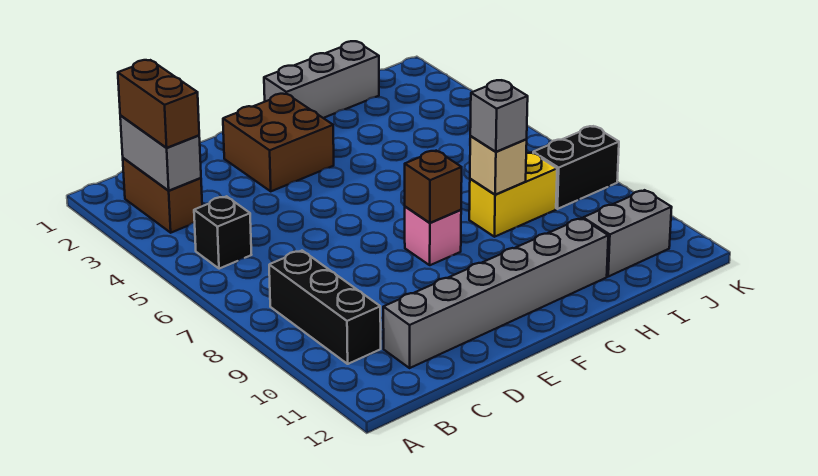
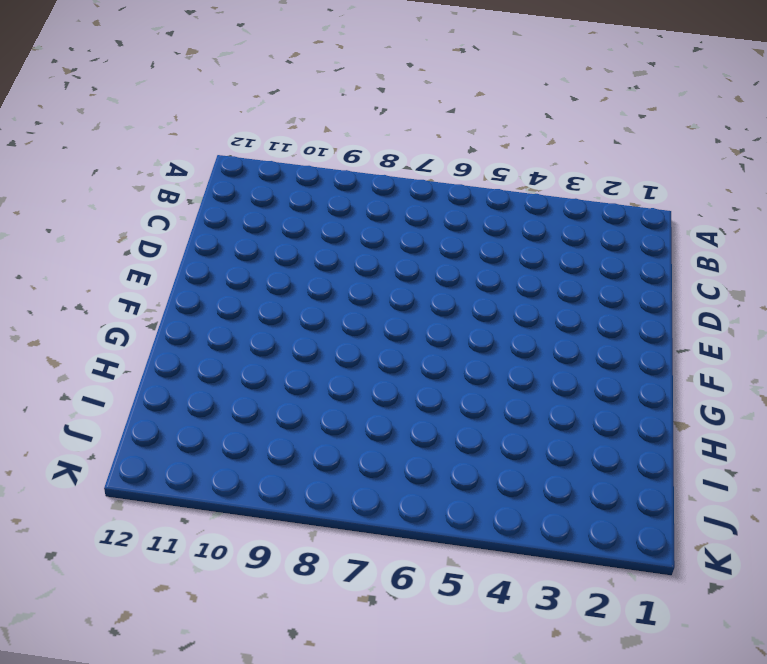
none -> brown 1x2 brick [123,158,202,233]
none -> black 1x1 brick [194,196,251,269]
none -> black 1x3 brick [269,251,381,364]

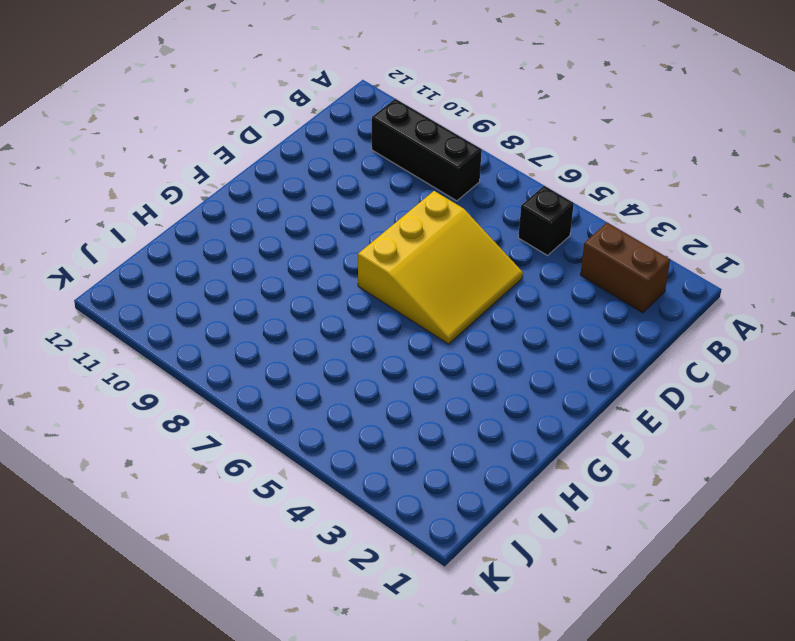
yellow 3x3 slope [358,191,523,344] -> none
none -> grey 1x6 brick [383,218,608,368]
none -> brown 2x2 brick [223,94,334,191]
none -> pink 1x1 brick [405,207,461,265]

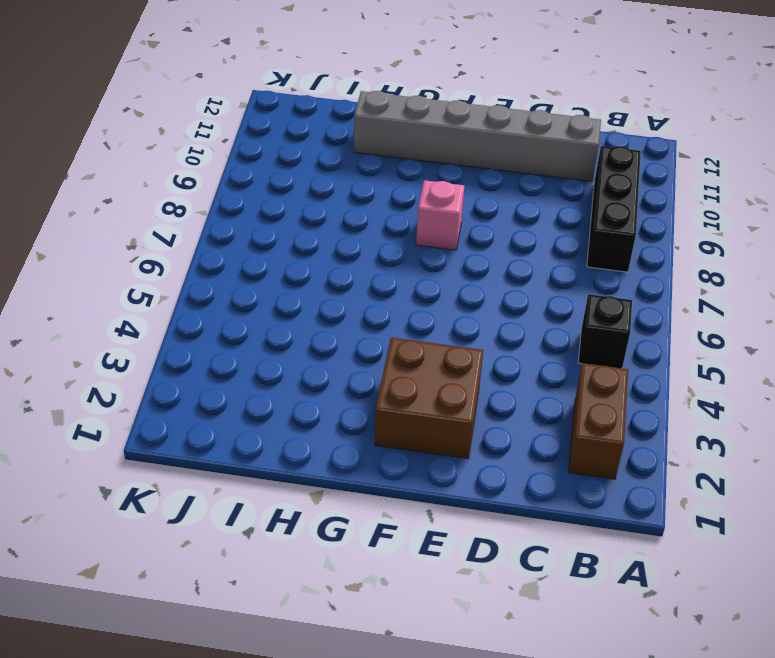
none -> grey 1x3 brick [264,41,379,118]
none -> yellow 1x2 brick [469,152,557,237]
none -> grey 1x2 brick [583,190,672,276]

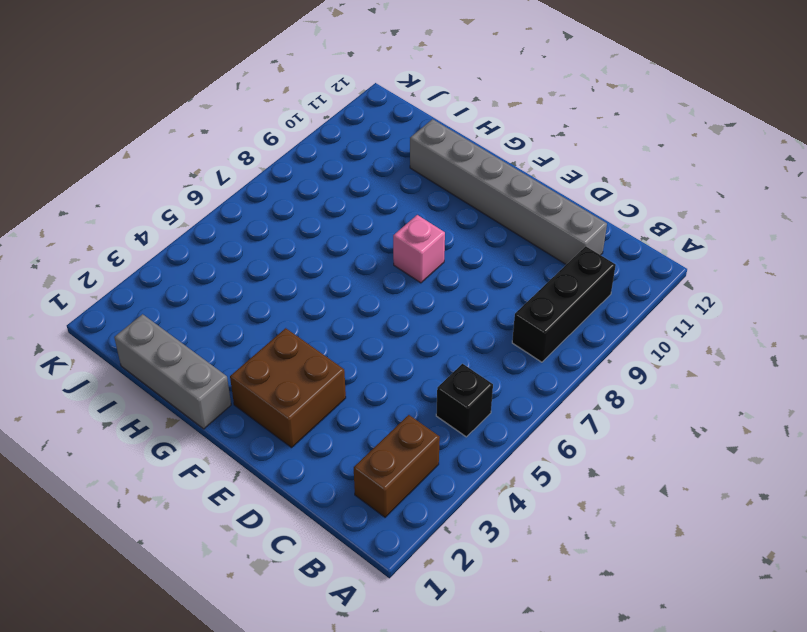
none -> yellow 1x2 brick [469,152,557,237]
none -> grey 1x2 brick [583,190,672,276]
none -> black 1x2 brick [533,126,619,209]

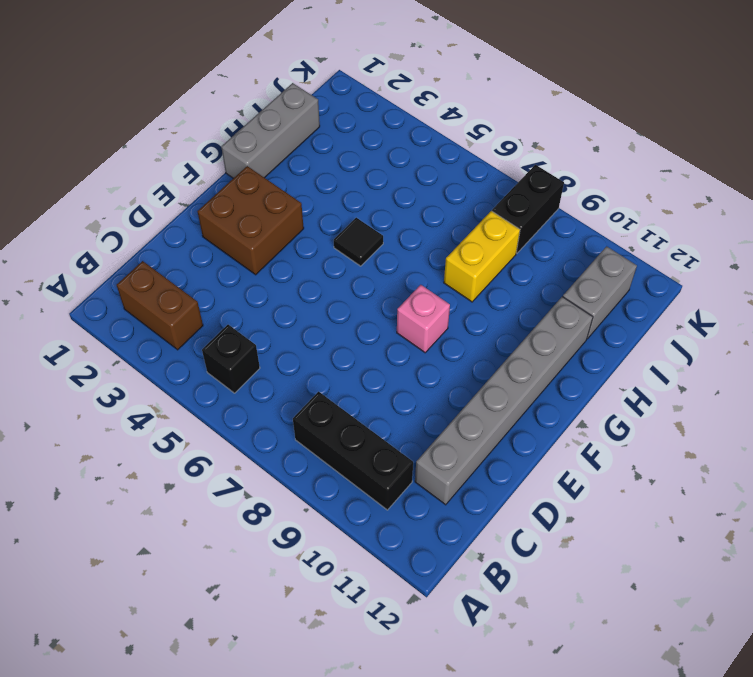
black 1x1 tile [334,218,383,266] -> none
none -> grey 1x2 brick [120,116,201,190]
none -> brown 1x1 brick [405,151,462,223]
none -> tan 1x1 brick [470,136,527,195]

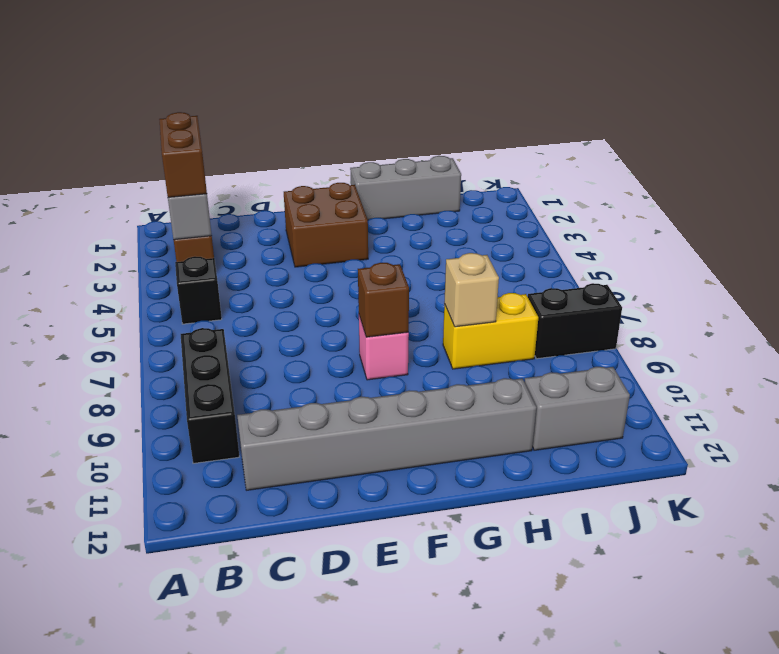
none -> grey 1x1 brick [470,80,528,152]

